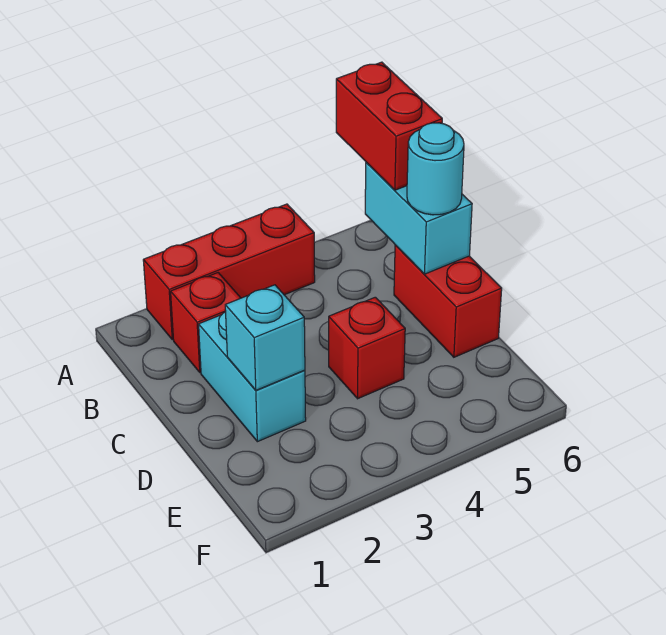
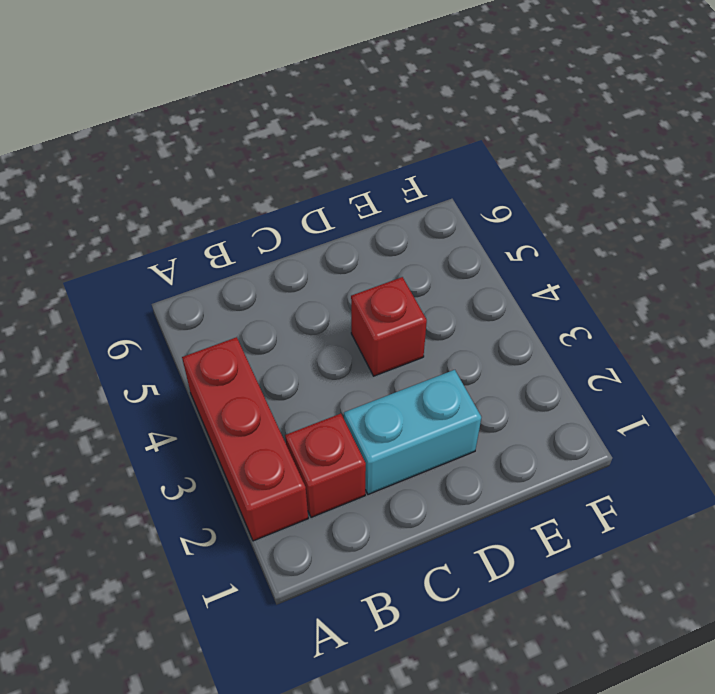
none -> red 1x2 brick [394,245,502,357]
none -> cyan 1x2 brick [365,162,472,274]

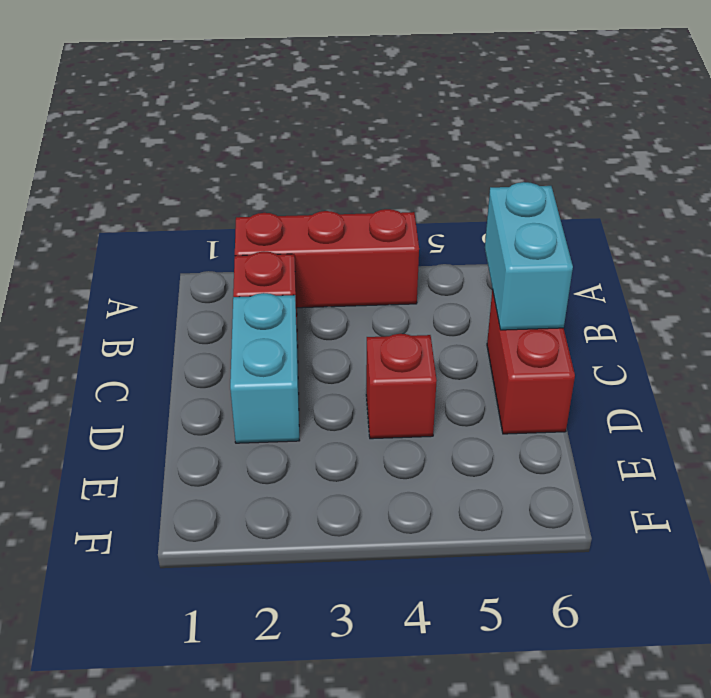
none -> cyan 1x1 brick [225,285,305,390]
none -> red 1x2 brick [336,62,442,190]

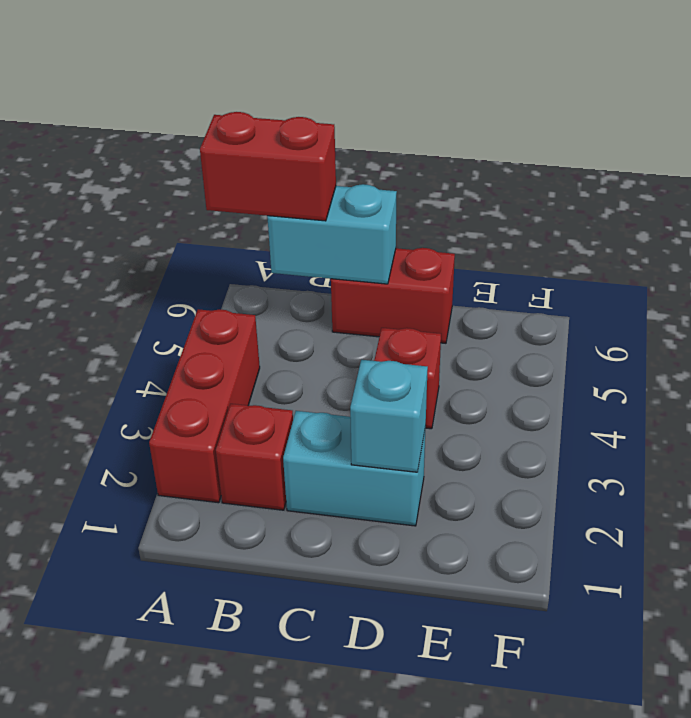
none -> cyan 1x1 round brick [407,123,464,215]

